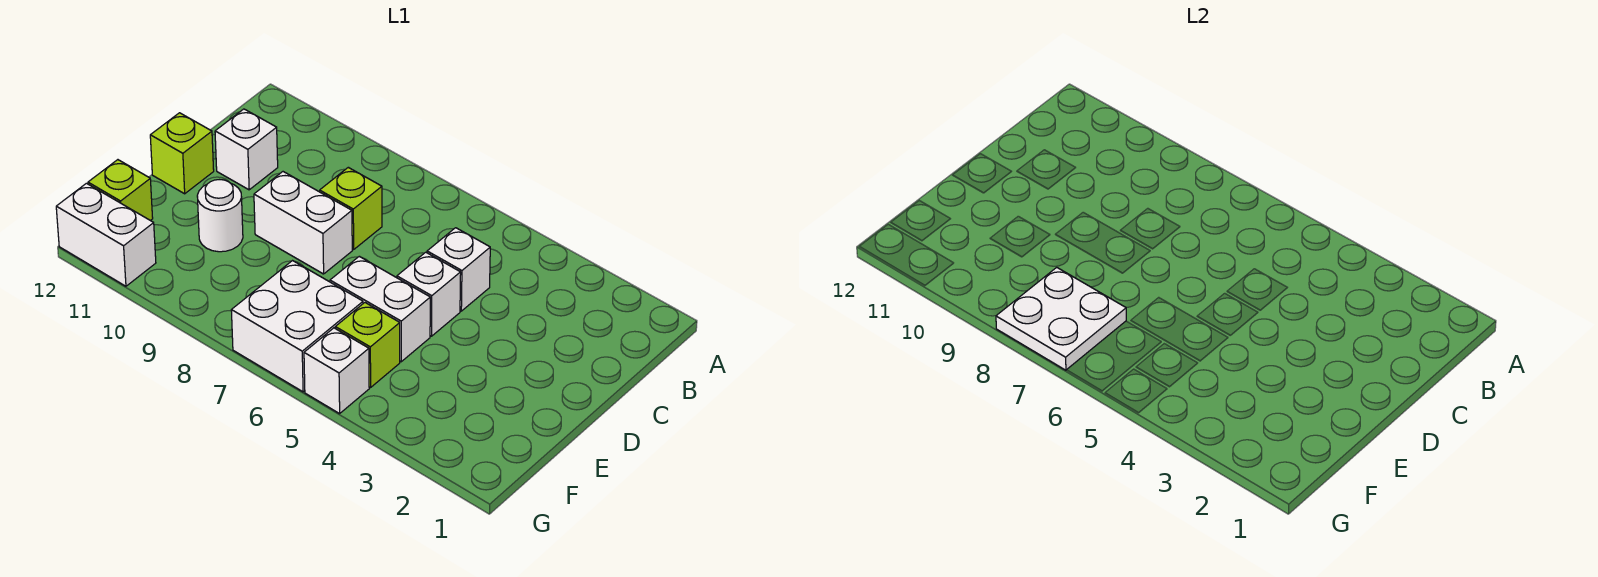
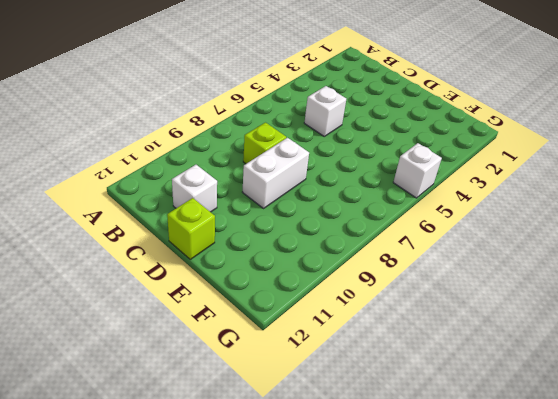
none -> white 1x1 brick [397,252,461,336]
none -> white 1x2 brick [330,256,430,362]
none -> white 1x1 round brick [197,180,243,252]

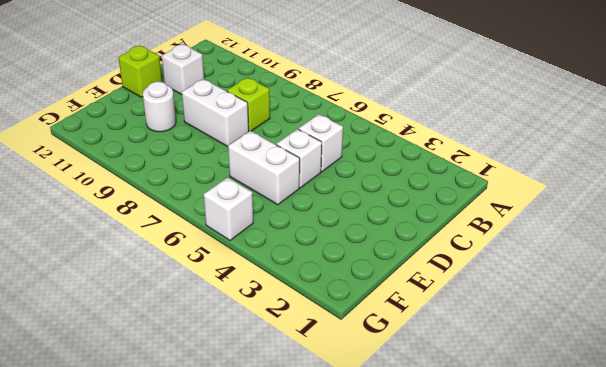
none -> lime 1x1 brick [335,303,400,387]
none -> white 2x2 brick [231,261,363,392]
none -> lime 1x1 brick [88,160,153,220]

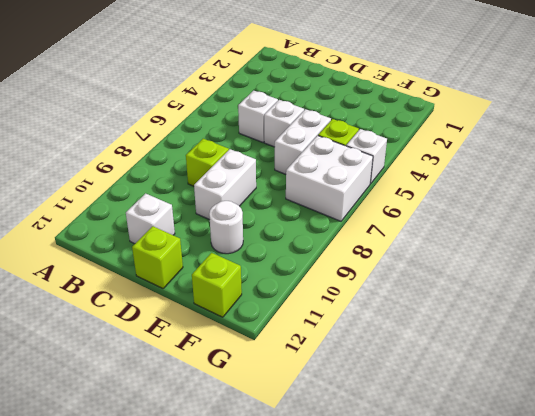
none -> white 1x2 brick [56,183,156,286]
none -> white 2x2 plate [996,267,1126,370]

